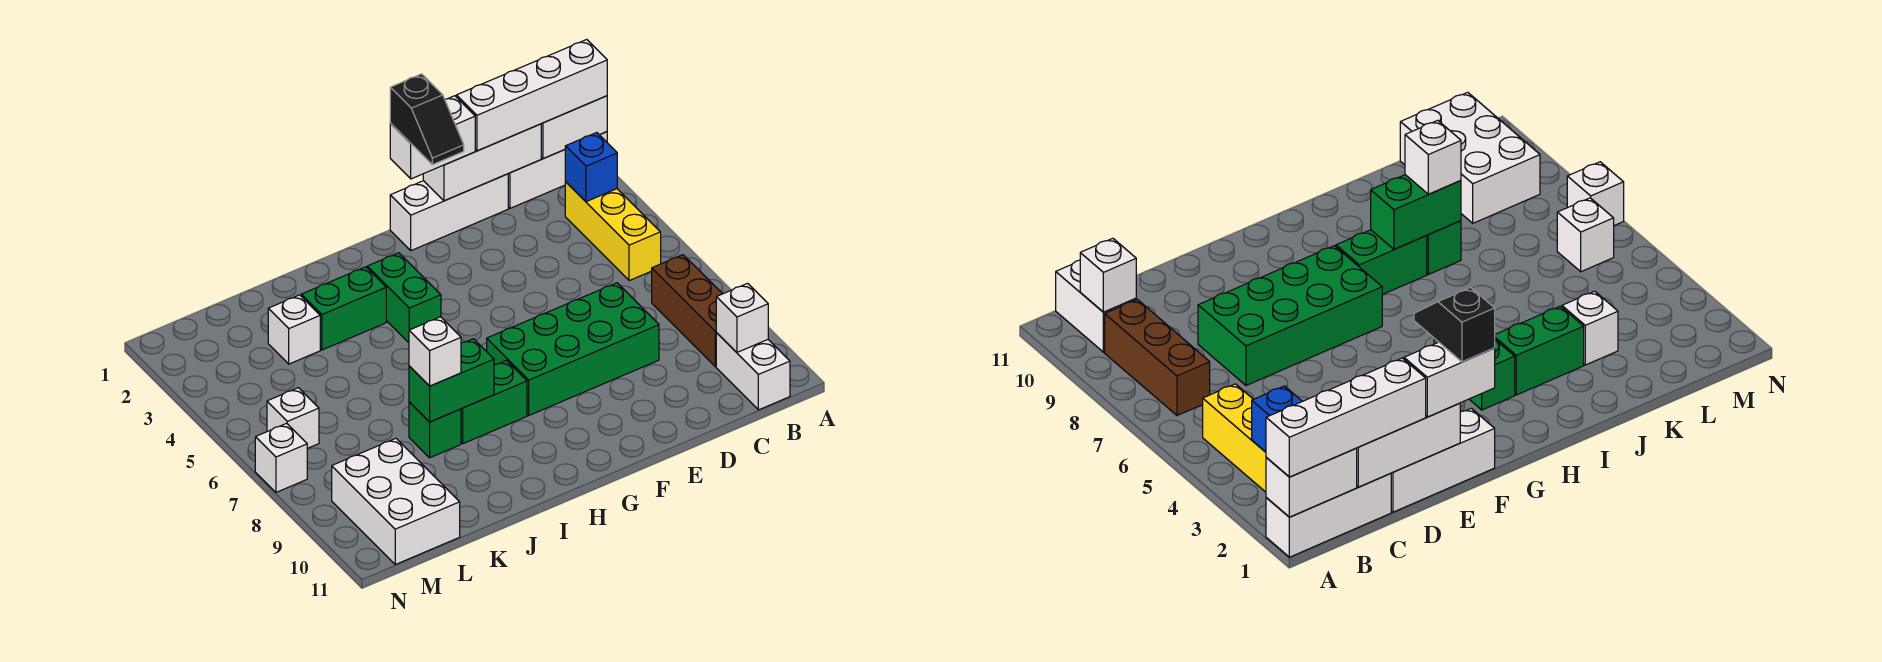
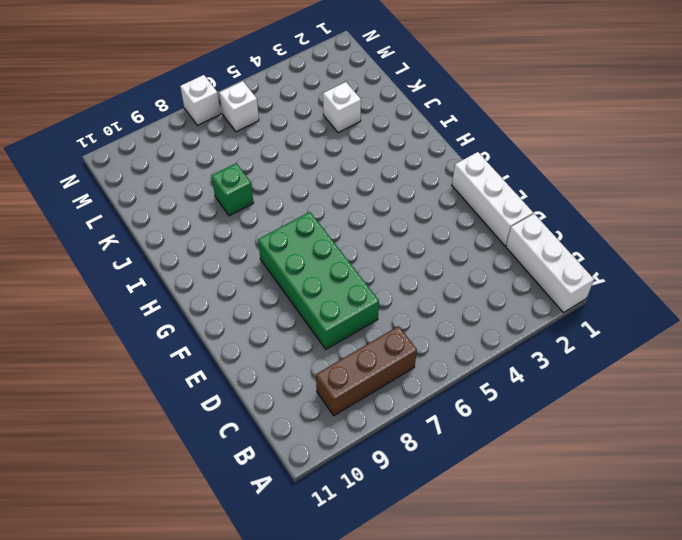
none -> yellow 1x3 brick [565,182,661,281]
none -> white 1x2 brick [716,333,790,410]
none -> green 1x2 brick [367,253,441,343]

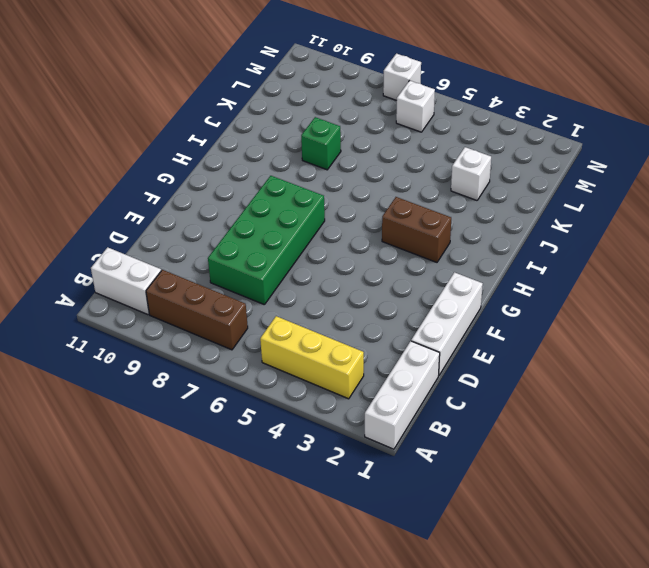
brown 1x2 brick [382,197,451,262] -> green 1x2 brick [367,253,441,343]
none -> green 1x2 brick [461,361,527,443]
none -> green 1x2 brick [301,267,386,350]
none -> white 2x3 brick [332,438,460,565]

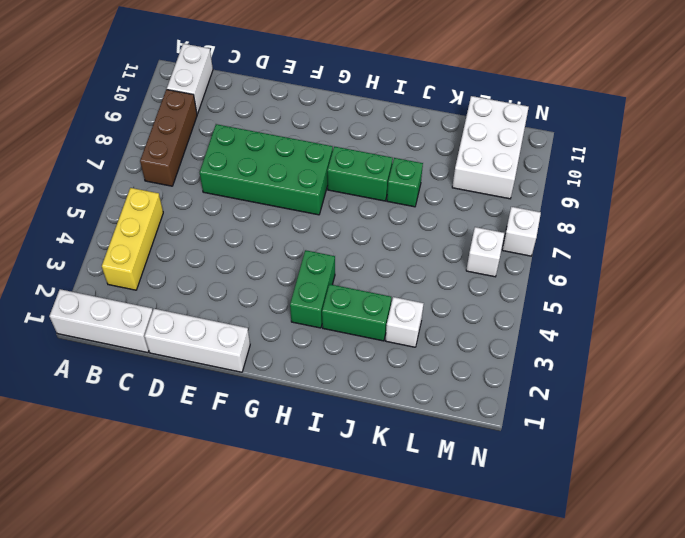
none -> white 1x2 brick [541,96,607,159]
none -> blue 1x1 brick [565,133,617,202]
none -> white 1x1 brick [716,283,768,352]

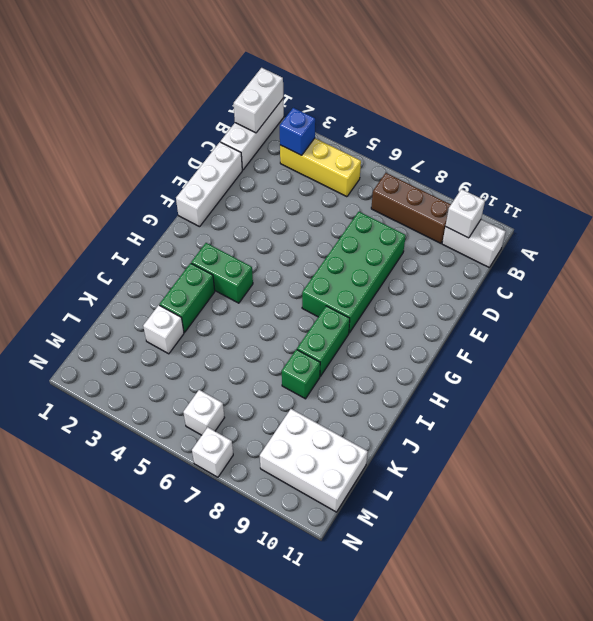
none -> white 1x3 brick [423,124,541,201]
none -> green 1x2 brick [409,339,494,422]
none -> white 1x4 brick [456,40,607,151]

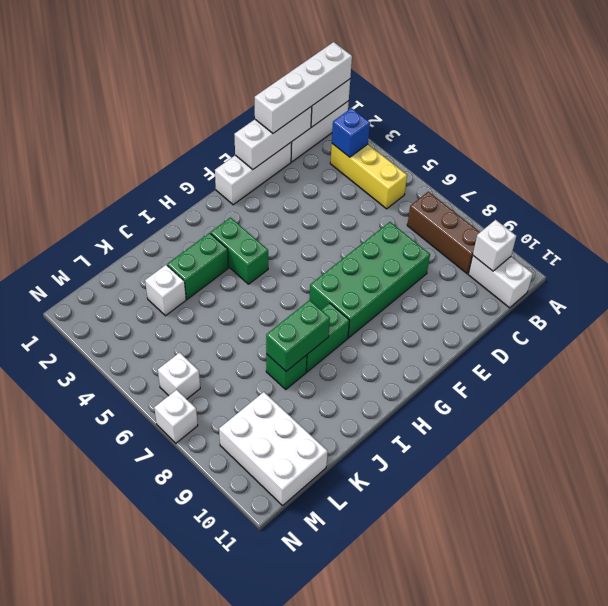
none -> white 1x2 brick [390,96,475,179]
none -> white 1x1 brick [409,317,461,386]
none -> black 1x2 slope [390,74,464,165]

